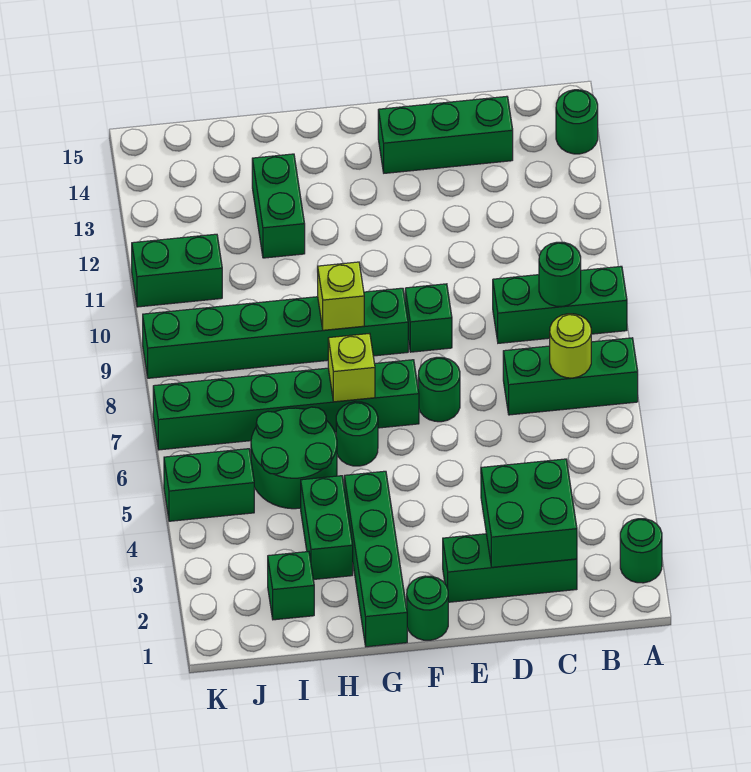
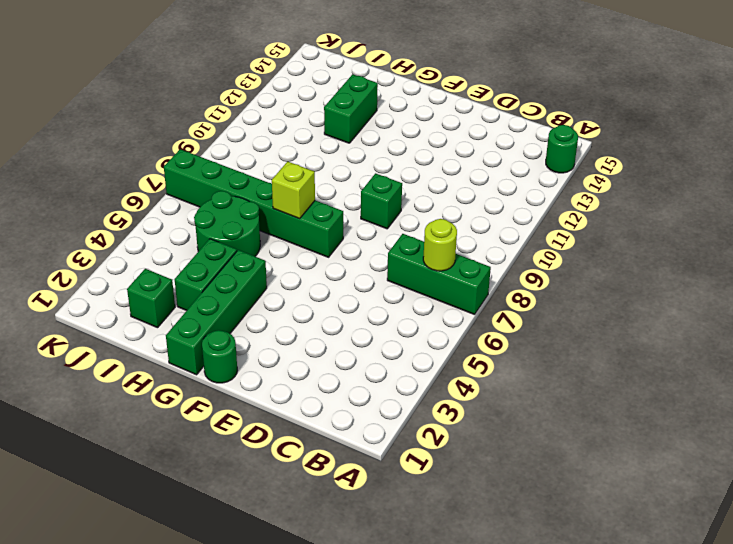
none -> green 1x1 round brick [620,519,662,583]
none -> green 1x3 brick [493,266,627,343]
none -> green 1x3 brick [443,534,577,602]

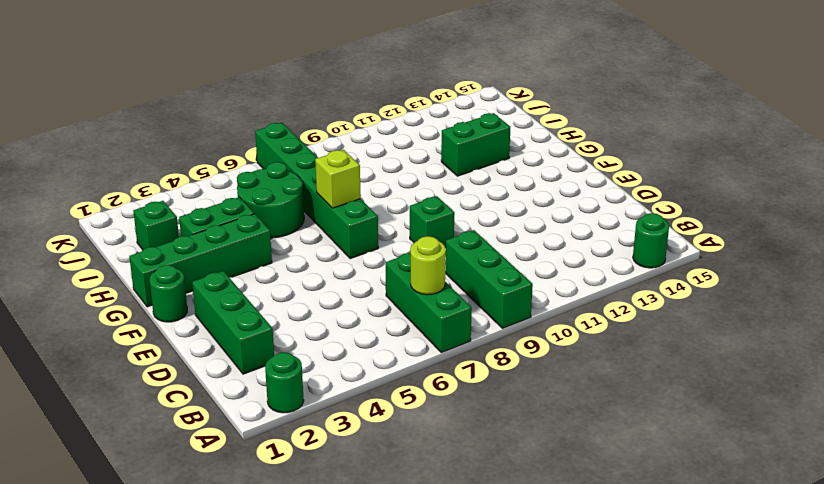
none -> green 1x3 brick [378,96,513,173]
none -> green 1x1 round brick [418,357,460,422]
none -> green 1x6 brick [143,288,408,378]

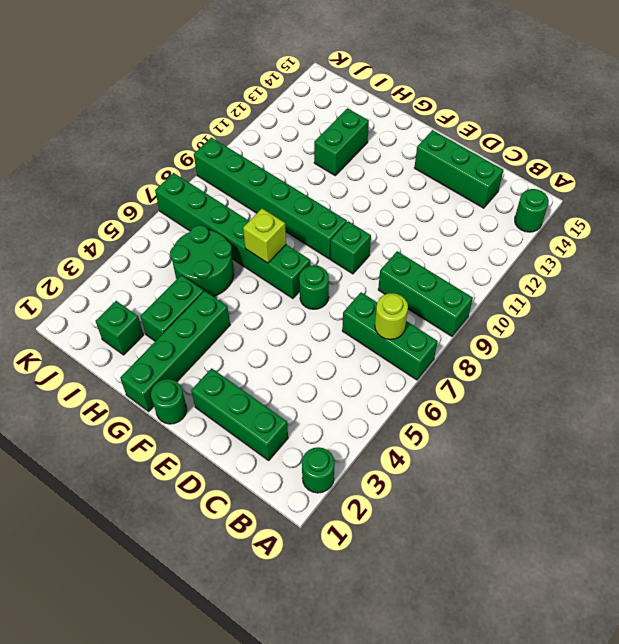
none -> green 1x1 round brick [336,402,378,466]
none -> green 1x2 brick [164,449,254,521]
none -> green 1x2 brick [132,234,222,307]

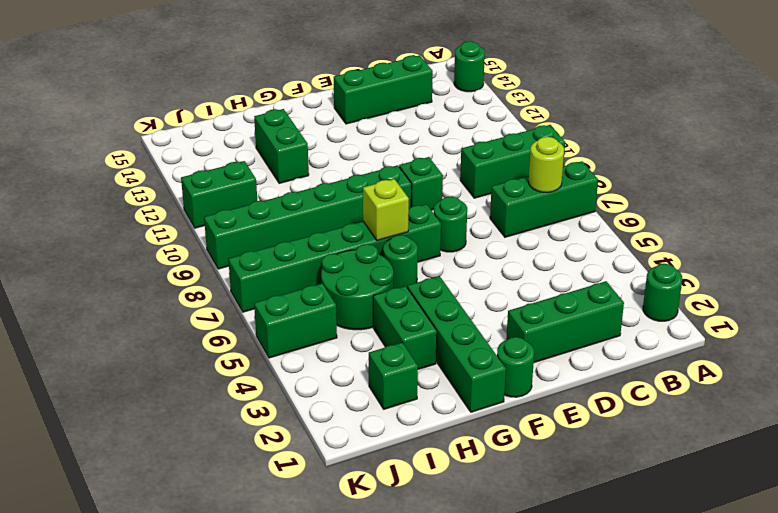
none -> green 1x1 round brick [539,242,581,306]
none -> green 2x2 brick [481,459,577,567]
none -> lime 1x1 brick [318,262,364,330]

